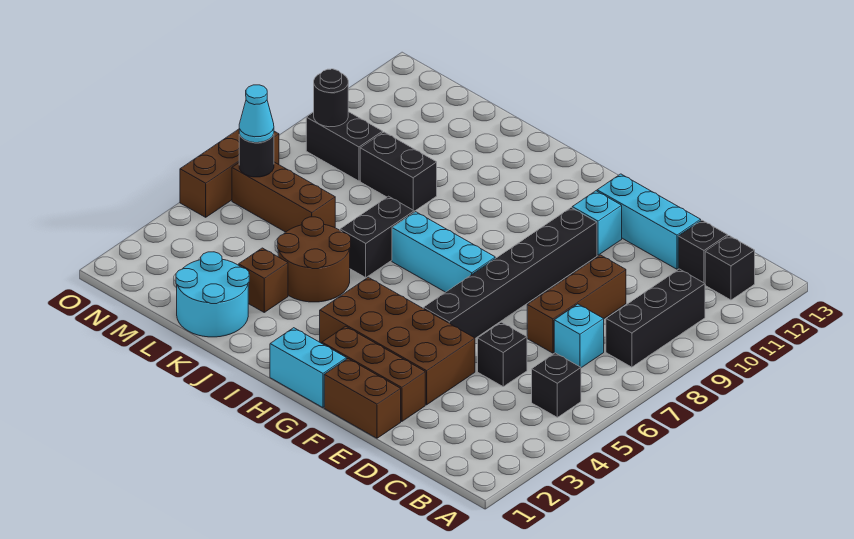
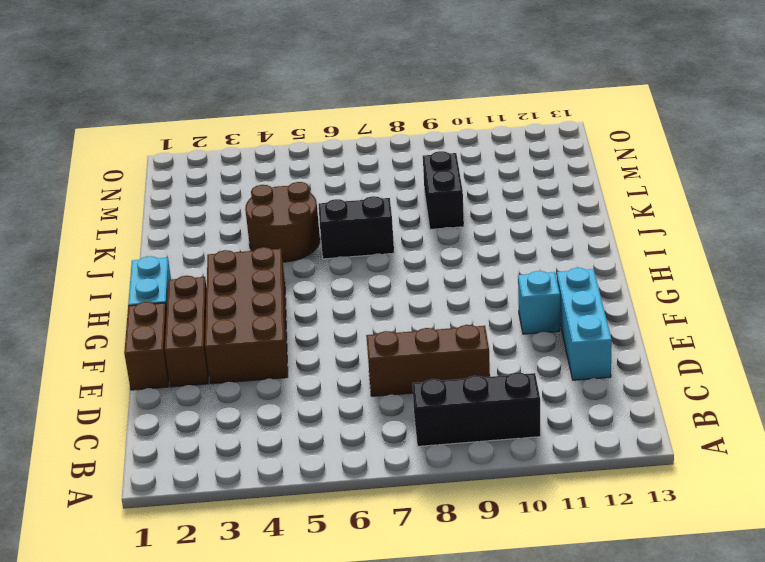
none -> black 1x1 brick [532,353,581,417]
none -> black 1x1 brick [705,236,755,300]
none -> cyan 1x1 brick [554,304,604,368]

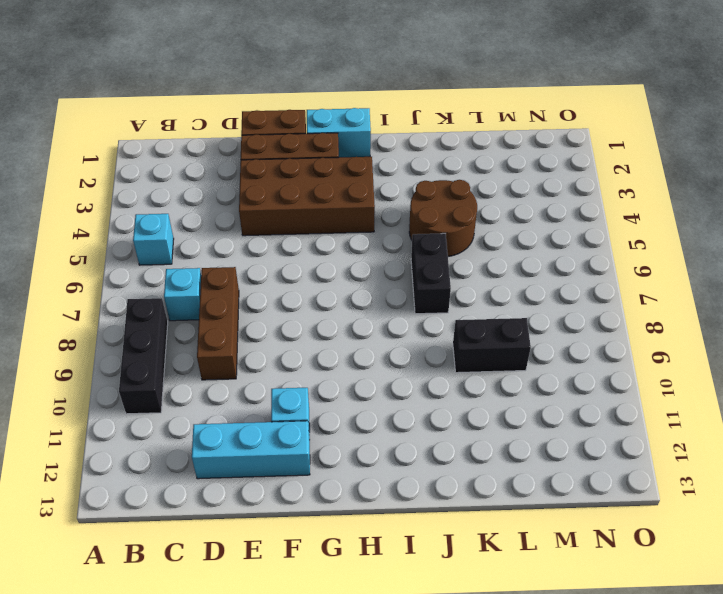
cyan 1x1 brick [133,214,174,265] -> black 1x1 brick [532,353,581,417]
none -> black 1x1 brick [705,236,755,300]
none -> black 1x1 brick [678,220,728,283]
none -> black 1x1 brick [478,322,527,387]

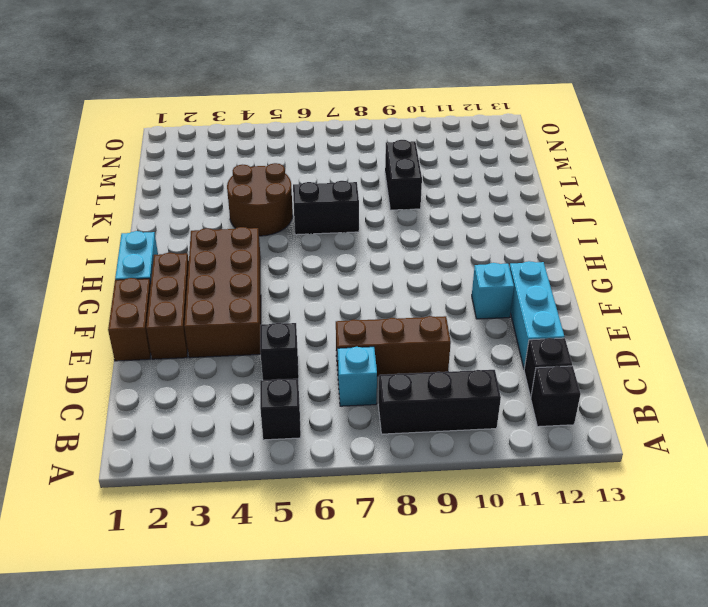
none -> black 1x6 brick [423,208,597,338]
none -> cyan 1x3 brick [392,212,495,292]
none -> cyan 2x2 round brick [176,252,249,337]

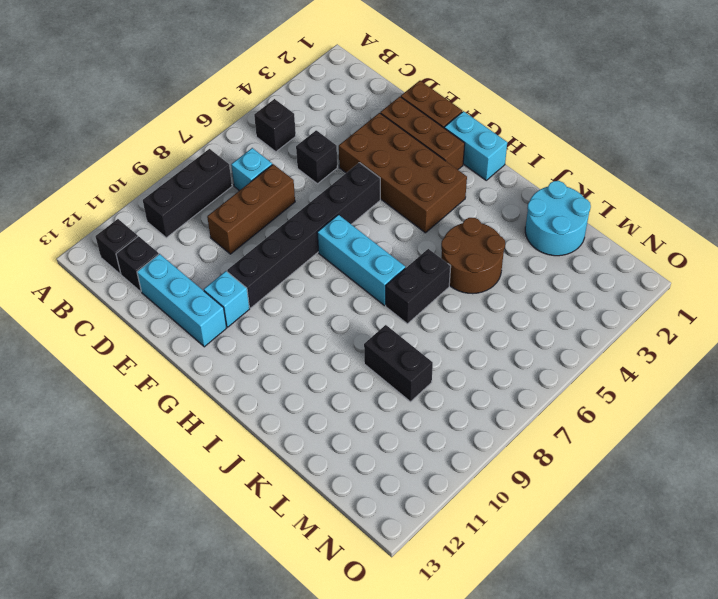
none -> brown 1x1 brick [239,248,288,312]
none -> brown 1x3 brick [232,162,335,232]
none -> black 1x2 brick [306,112,383,181]

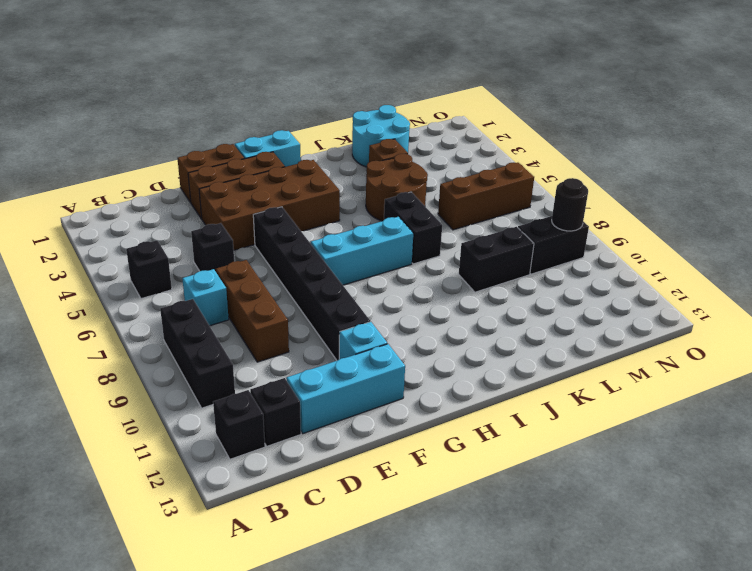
none -> brown 1x3 brick [180,129,279,217]
none -> black 1x1 round brick [239,134,274,177]
none -> cyan 1x1 cone [239,85,274,143]

